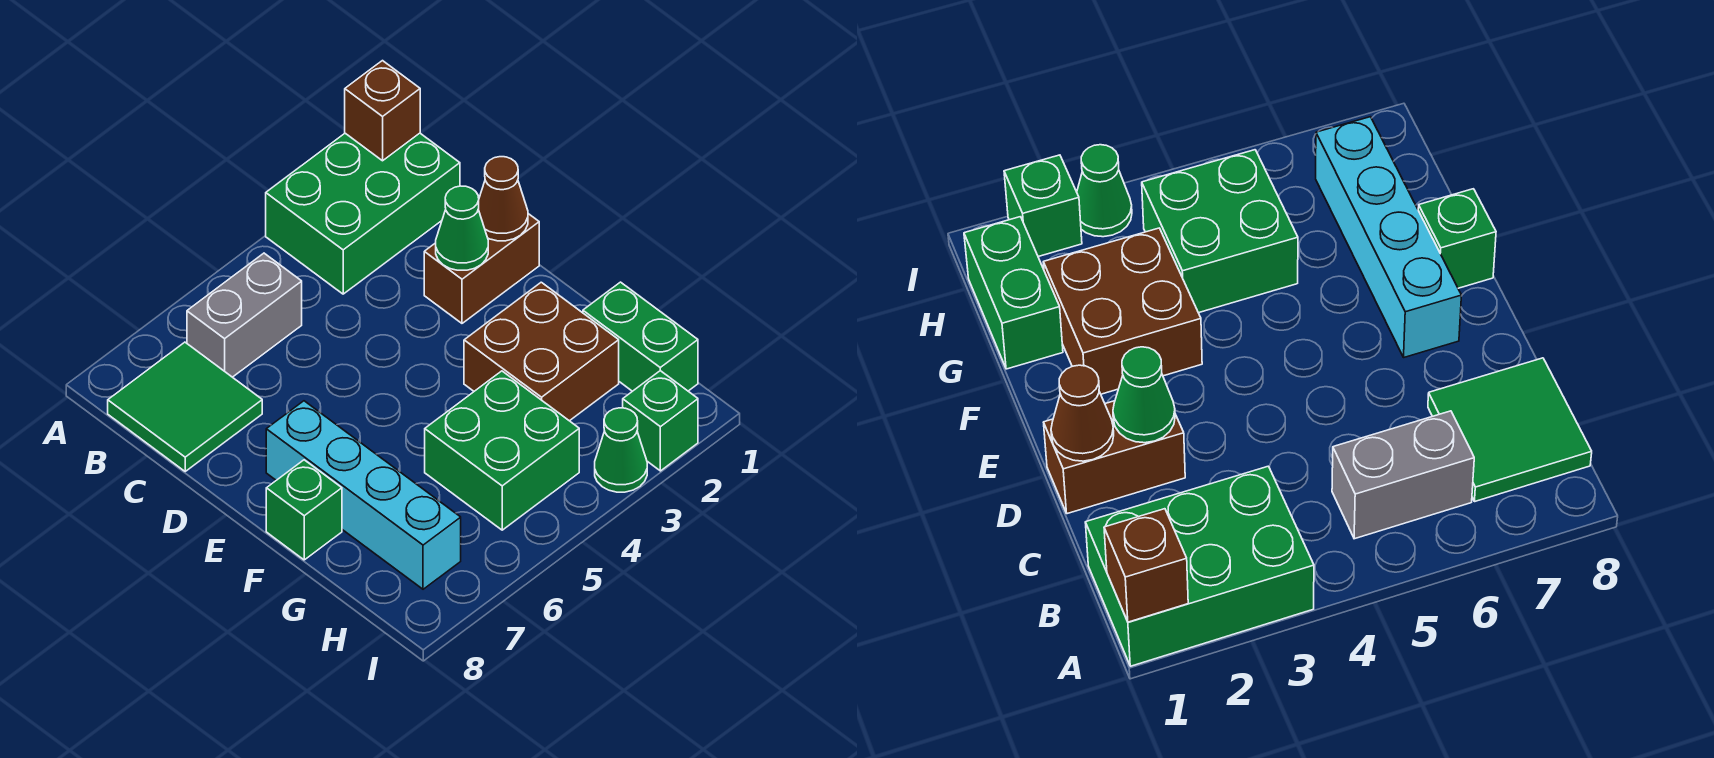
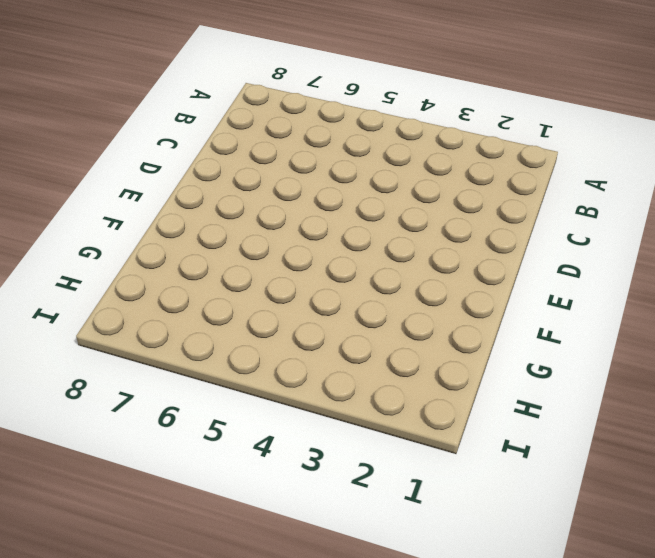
none -> green 2x3 brick [266,133,460,294]
none -> grey 1x2 brick [187,253,302,377]
none -> green 2x2 tile [108,342,262,471]

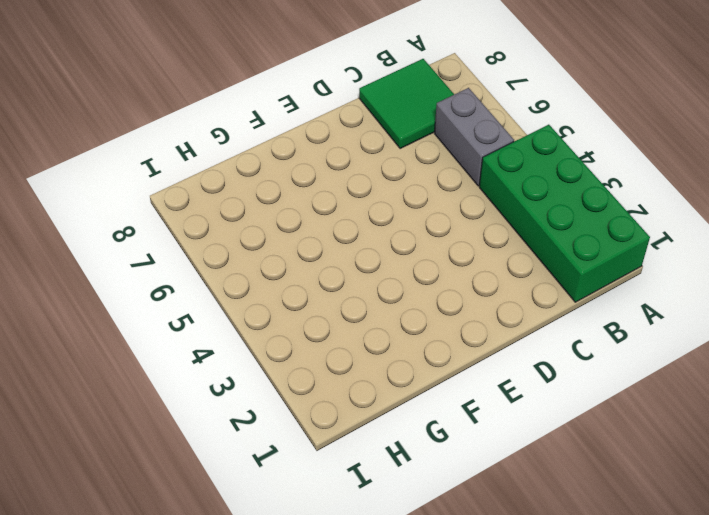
green 2x4 brick [479,125,650,302] -> green 2x3 brick [266,133,460,294]
none -> brown 1x2 brick [424,214,539,323]
none -> cyan 1x4 brick [266,401,461,589]
none -> brown 2x2 brick [464,282,619,421]

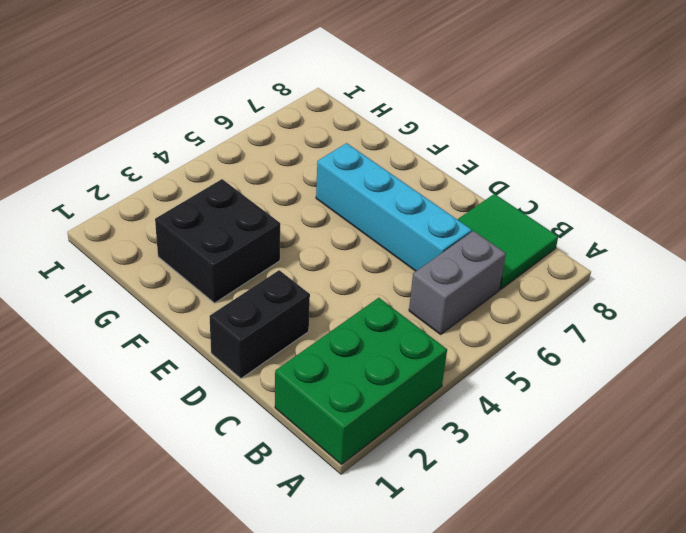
cyan 1x4 brick [316,143,472,271] -> cyan 1x4 brick moved to [266,401,461,589]
black 1x2 brick [209,270,310,378] -> brown 1x2 brick [424,214,539,323]
black 2x2 brick [155,179,280,303] -> brown 2x2 brick [464,282,619,421]
none -> green 1x1 brick [266,460,342,560]
none -> green 1x2 brick [583,282,698,391]
none -> green 2x2 brick [425,371,579,530]

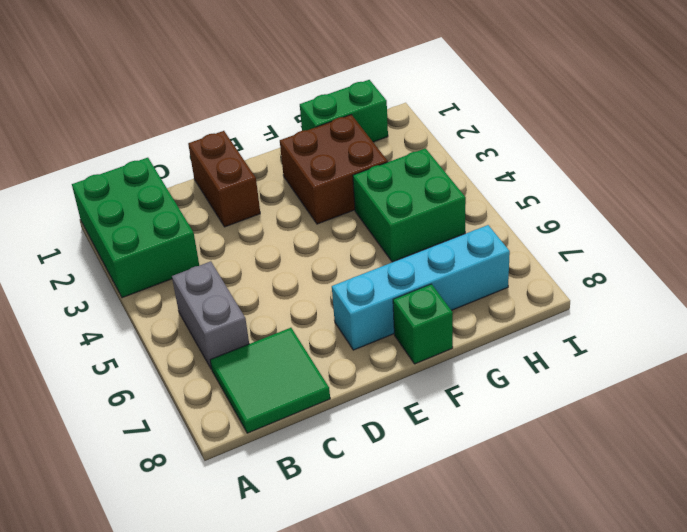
none -> green 1x1 brick [623,371,698,471]
none -> green 1x1 cone [595,408,647,492]
none -> brown 1x1 brick [345,61,420,161]

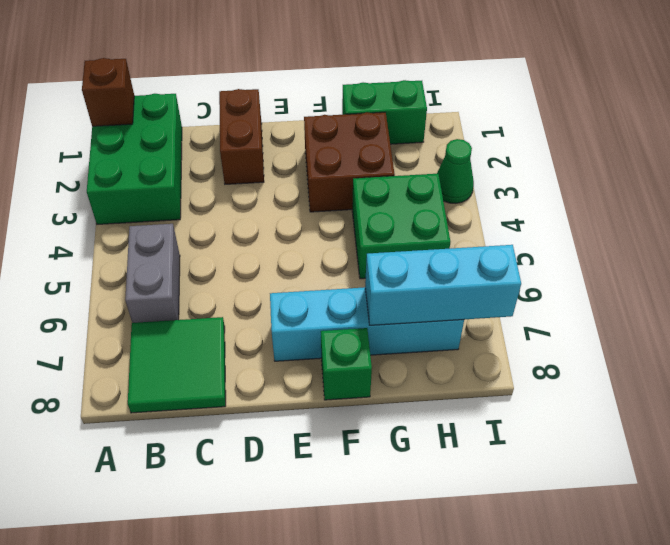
cyan 1x3 brick [365,245,521,325] -> none
none -> green 1x1 brick [623,371,698,471]
none -> brown 1x1 cone [478,157,528,241]
none -> green 1x1 cone [436,186,488,270]

